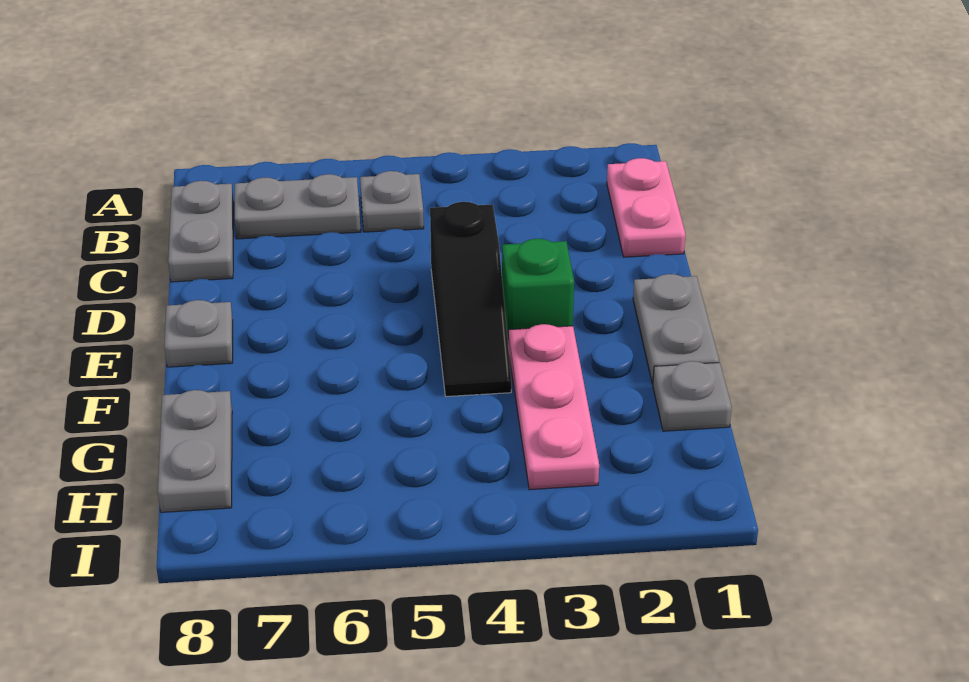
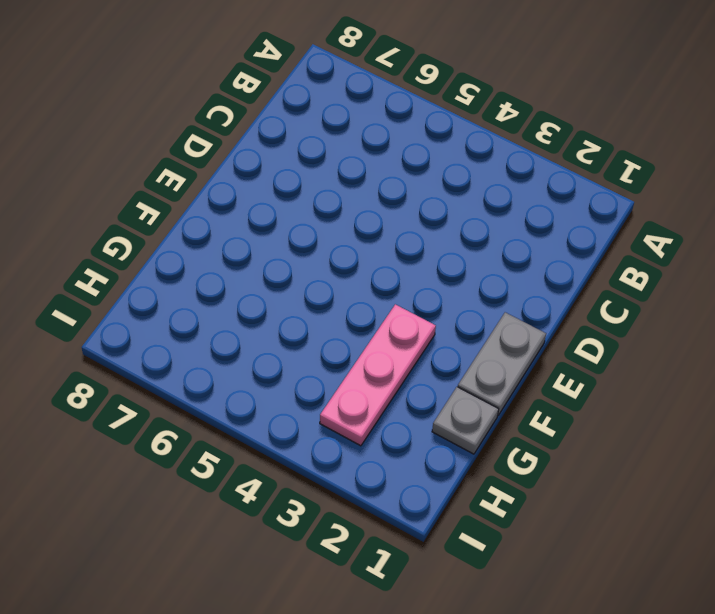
none -> pink 1x2 plate [607,158,686,257]
none -> grey 1x1 plate [360,171,424,232]

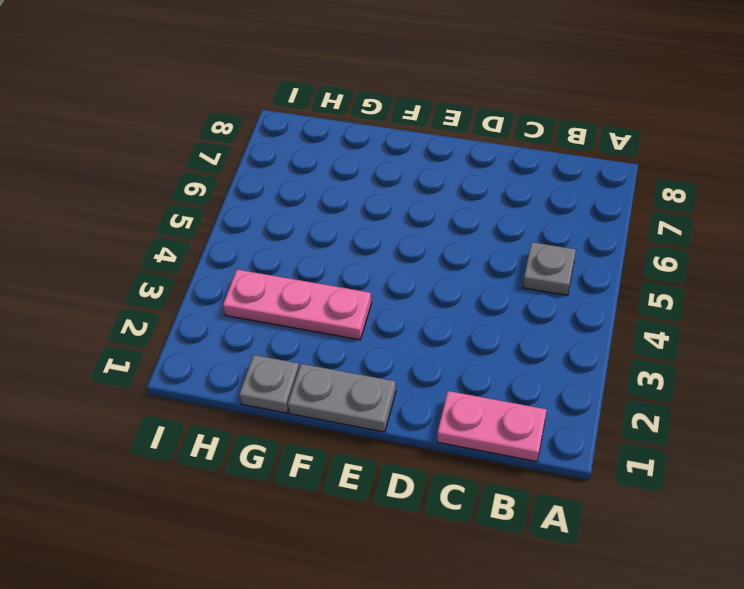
none -> grey 1x2 plate [235,174,361,239]
none -> grey 1x2 plate [168,181,234,282]

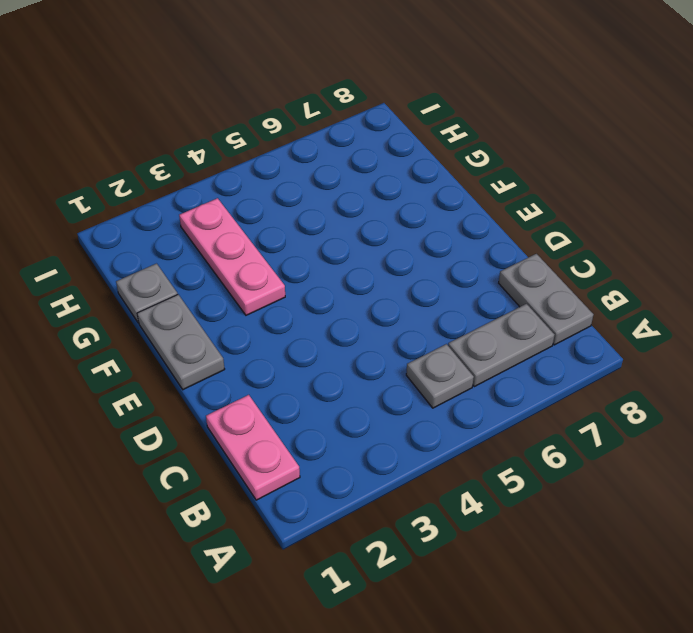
none -> black 1x3 slope [430,202,511,397]
none -> green 1x1 brick [502,239,574,338]

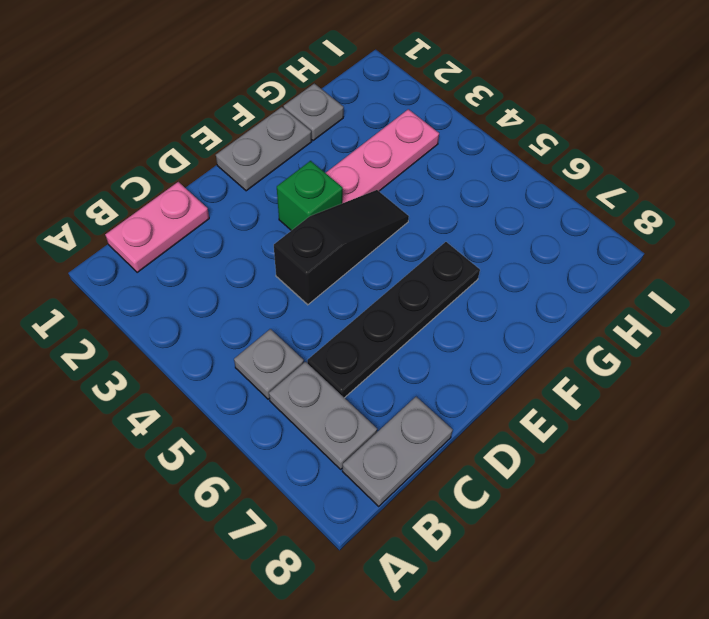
black 1x4 plate [307,242,480,398] -> none
none -> grey 1x1 plate [164,300,233,367]
none -> grey 1x2 plate [158,390,232,512]

